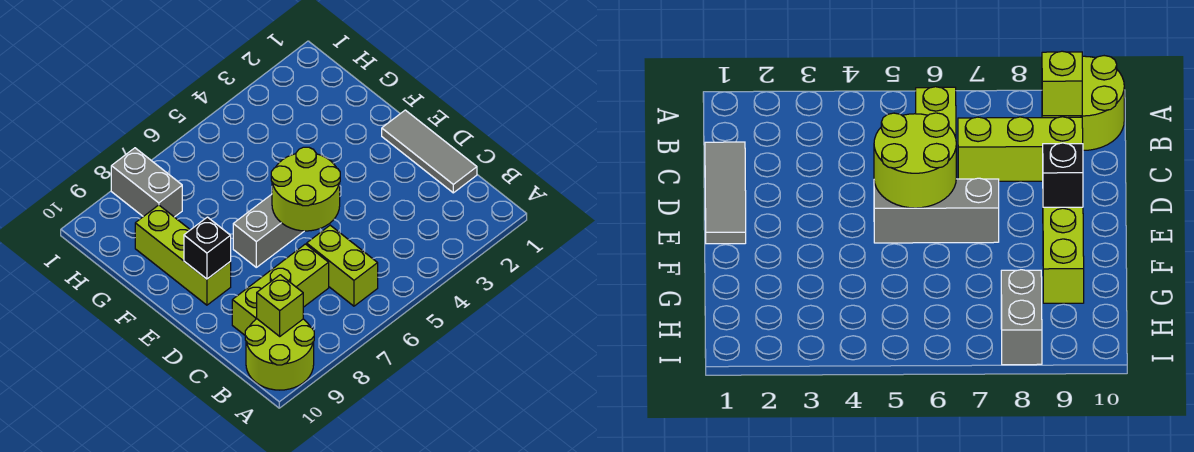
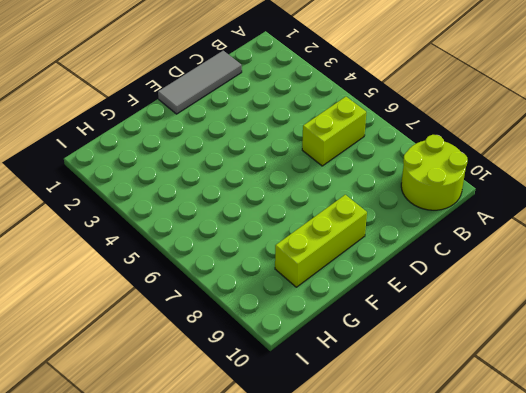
none -> lime 1x3 brick [232,244,329,335]
none -> grey 1x3 brick [233,194,304,267]

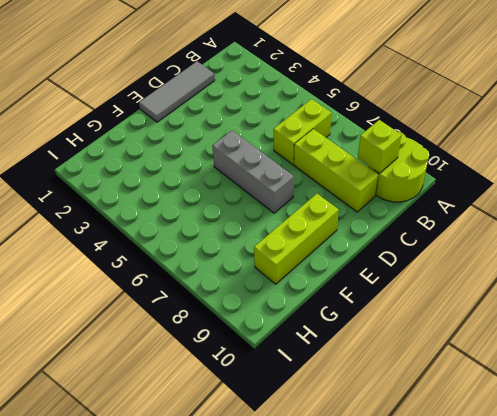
none -> grey 1x2 brick [111,148,182,217]
none -> lime 2x2 round brick [271,147,340,231]

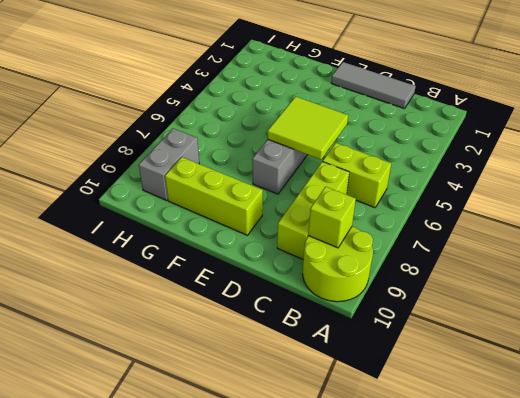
lime 2x2 tile [268,97,348,159] -> lime 2x2 round brick [271,147,340,231]
grey 1x2 brick [139,128,199,200] -> grey 1x2 brick turned to [111,148,182,217]
none -> black 1x1 brick [184,217,231,279]

